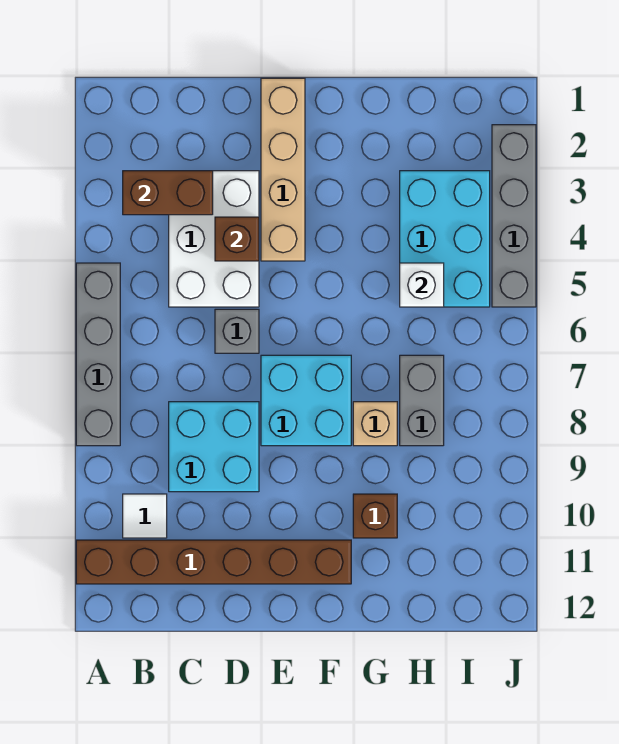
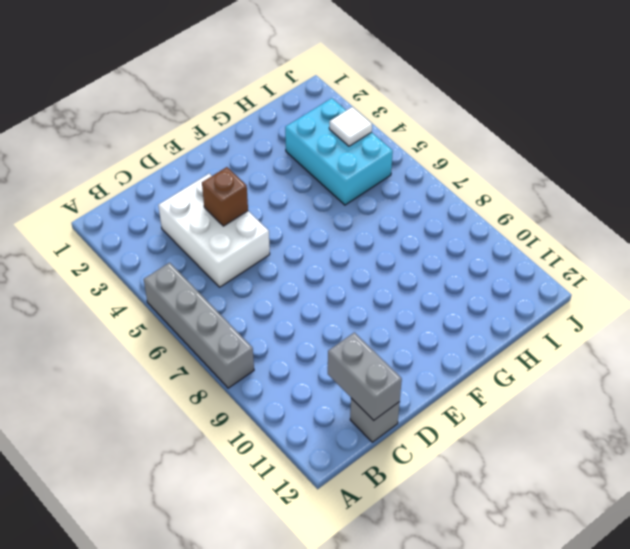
grey 1x2 brick [328,332,402,420] -> grey 1x2 brick moved to [400,355,444,446]
grey 1x1 brick [350,398,400,442] -> grey 1x1 brick moved to [215,309,259,353]
white 1x1 tile [329,107,372,146] -> white 1x1 tile moved to [123,494,167,538]
none -> brown 1x6 brick [76,540,351,584]
none -> cyan 2x2 brick [169,402,259,492]
none -> tan 1x4 brick [261,78,305,261]

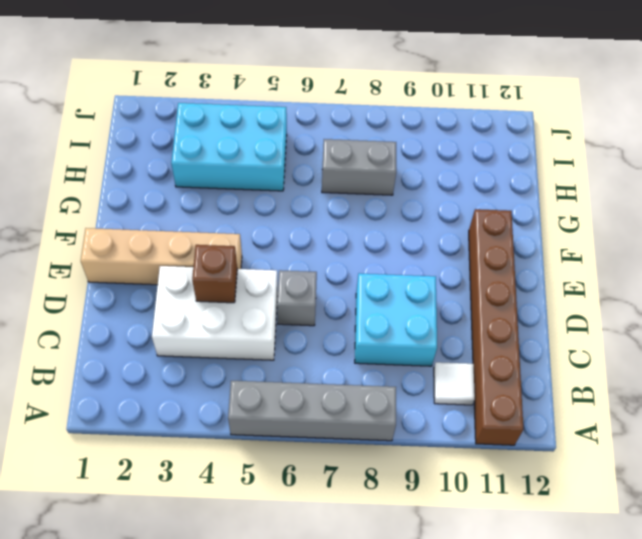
none -> cyan 2x2 brick [261,355,351,446]
none -> tan 1x1 brick [353,402,397,446]
none -> brown 1x1 brick [353,494,397,538]

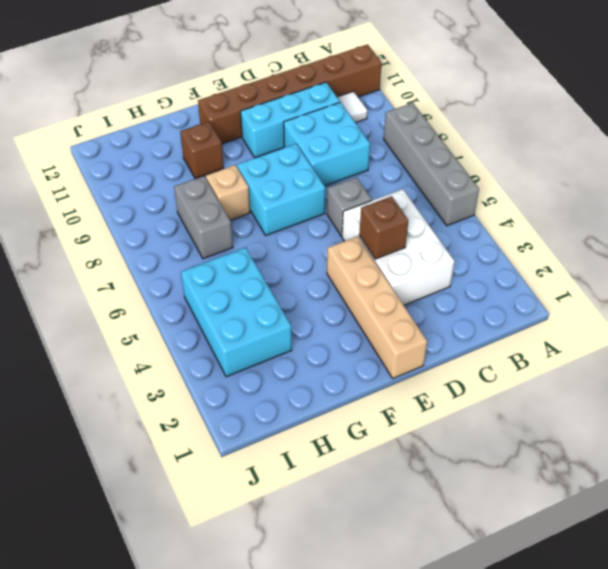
cyan 1x3 brick [241,82,340,158] -> none
none -> grey 1x4 brick [492,125,536,307]
none -> brown 1x2 brick [123,171,213,215]
none -> white 1x1 brick [400,263,444,307]

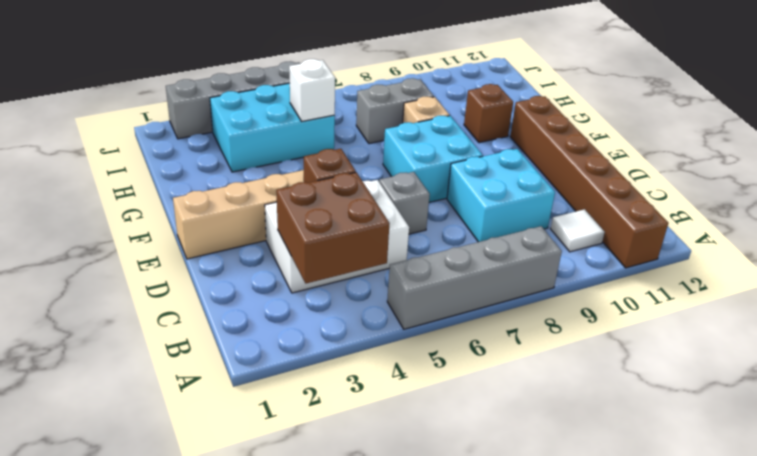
brown 2x2 brick [276,172,390,283] -> brown 1x2 brick [123,171,213,215]

